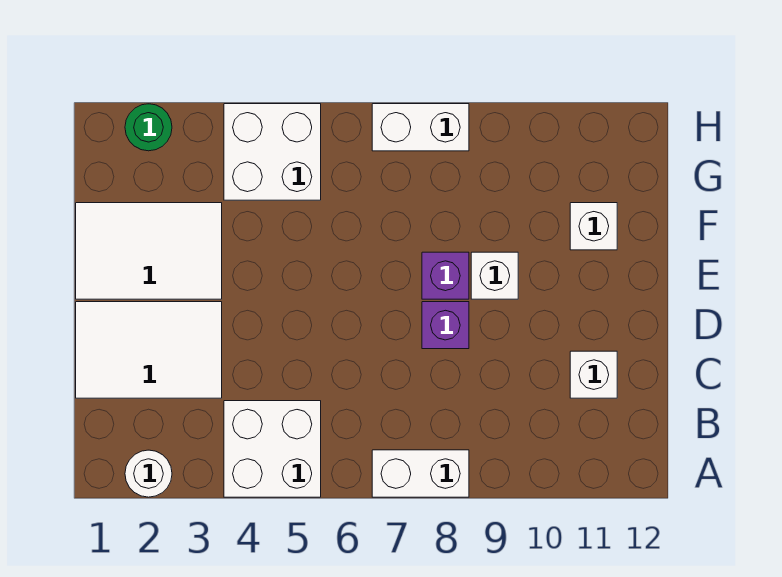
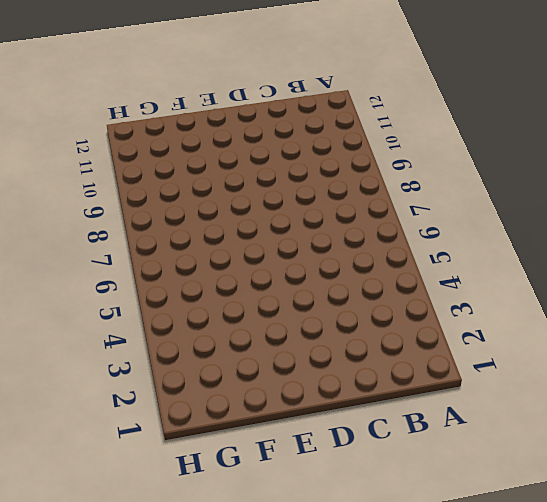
none -> white 1x1 round brick [125,450,172,497]
none -> white 2x2 brick [224,401,321,497]
none -> white 1x2 brick [372,450,469,497]

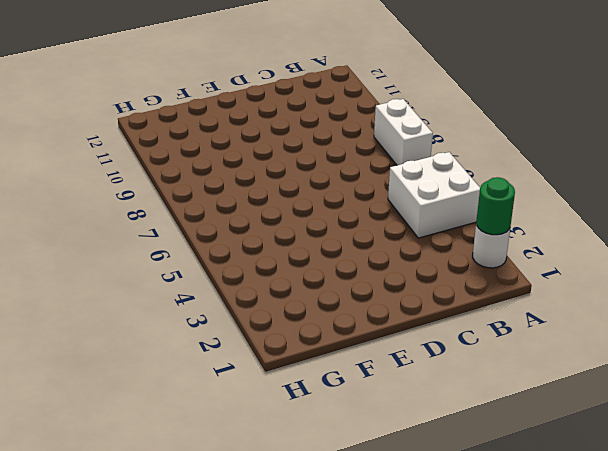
green 1x1 round brick [476,177,515,235] -> green 1x1 round brick moved to [125,104,172,151]
none -> white 2x3 tile [76,302,222,398]
none -> white 1x1 brick [570,351,617,398]
none -> purple 1x1 brick [422,302,469,349]

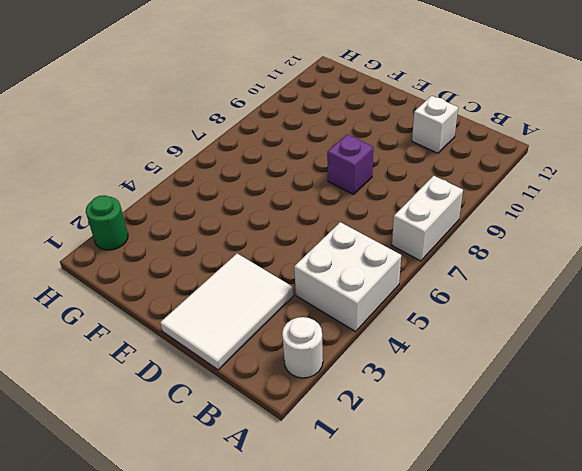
none -> white 2x3 tile [76,203,222,299]
none -> purple 1x1 brick [422,252,469,299]
none -> white 1x1 brick [471,252,518,299]

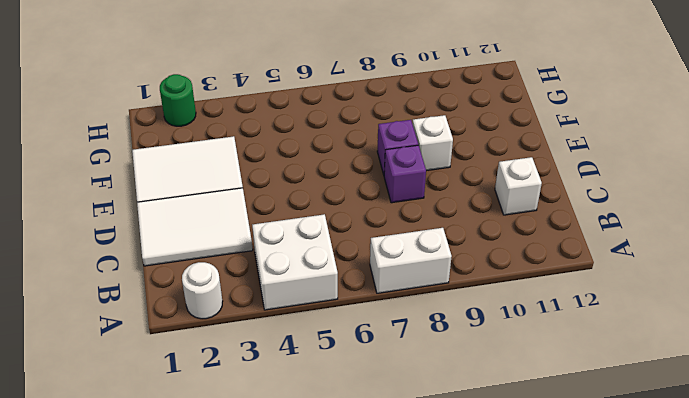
none -> white 1x1 brick [570,203,617,250]
none -> white 2x2 brick [224,104,321,200]
none -> white 1x2 brick [372,104,469,151]

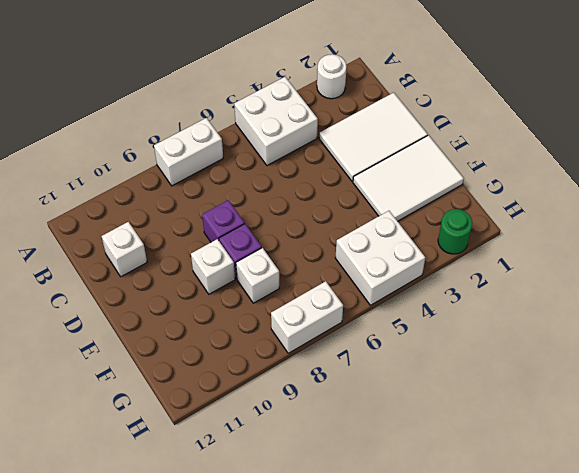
white 1x1 brick [236,248,279,303] -> white 1x1 brick moved to [570,203,617,250]

